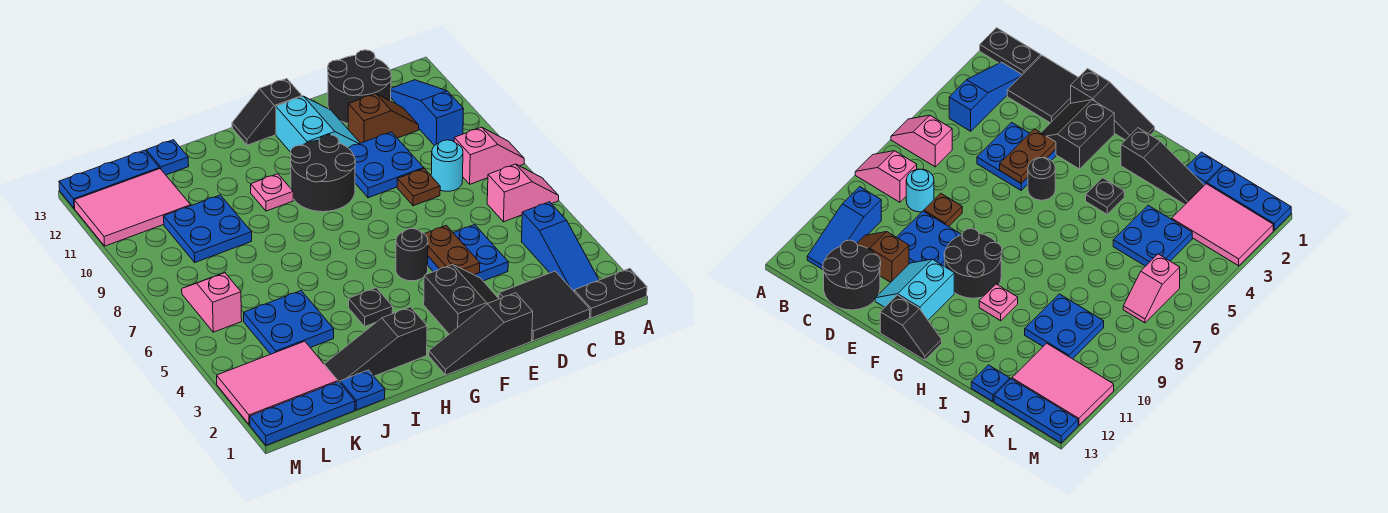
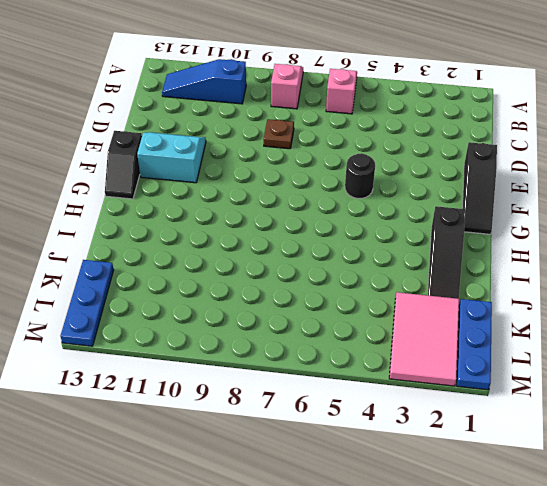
none -> black 1x2 plate [574,268,647,318]
none -> blue 1x3 slope [522,202,599,291]
none -> black 2x2 tile [499,271,590,341]
none -> cyan 1x1 round brick [431,140,463,191]

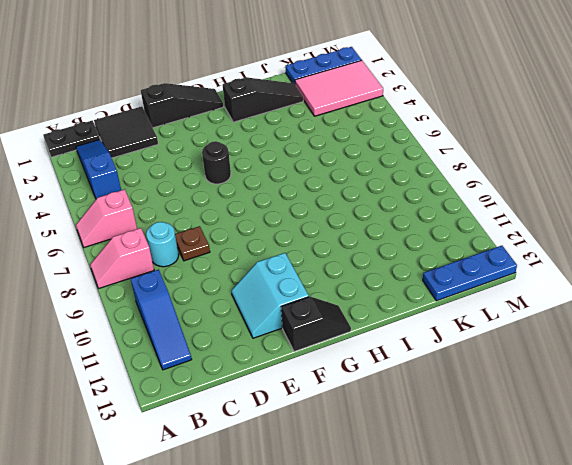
none -> brown 1x2 slope [348,94,419,143]
none -> black 2x2 round brick [328,50,391,123]
none -> blue 2x2 plate [428,225,508,281]
none -> blue 2x2 plate [349,132,424,198]

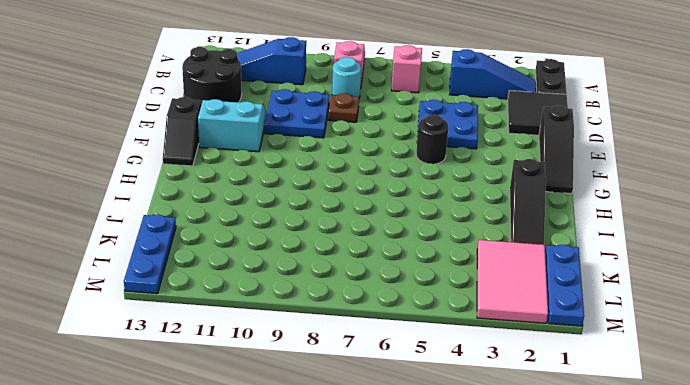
none -> brown 1x2 slope [348,94,419,143]
none -> black 2x2 slope [424,264,499,334]
none -> black 2x2 round brick [291,135,355,212]
none -> black 1x1 plate [349,288,393,326]

